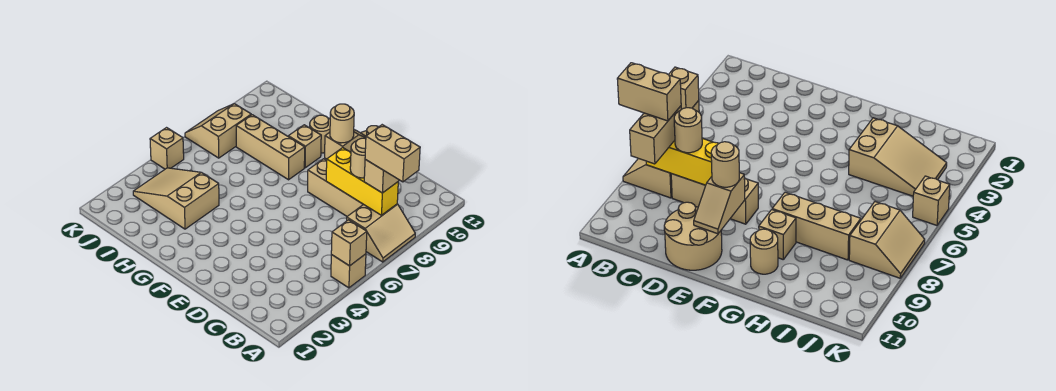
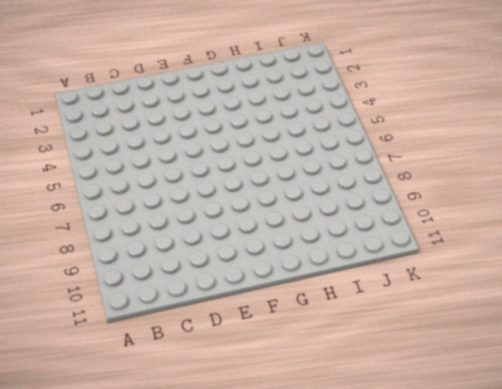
none -> tan 1x1 brick [331,254,366,288]
none -> tan 2x2 slope [347,204,415,262]
none -> tan 1x3 brick [308,159,364,216]

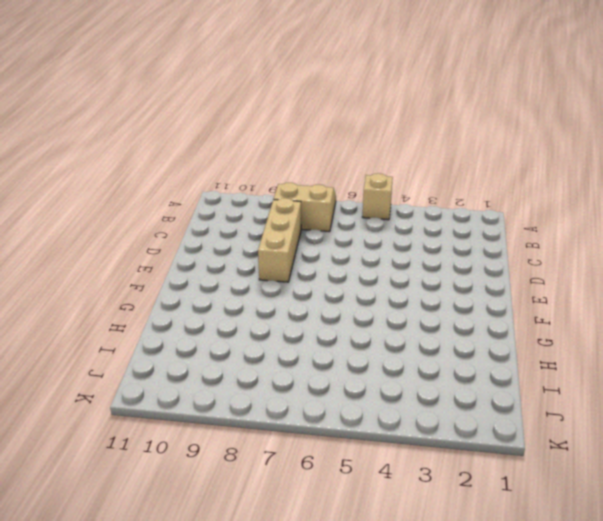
none -> tan 2x2 round brick [664,202,722,270]
none -> tan 1x3 brick [236,115,305,180]
none -> tan 1x1 brick [288,125,321,168]

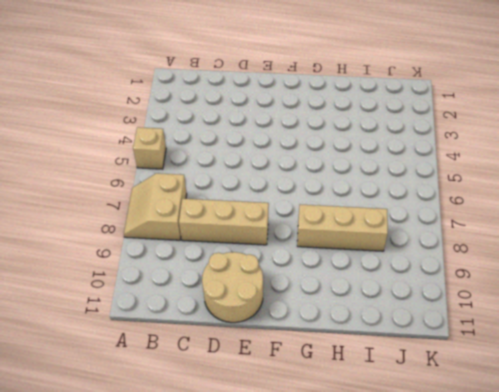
none -> tan 1x1 brick [288,125,321,168]
none -> tan 1x1 round brick [310,115,330,153]
none -> tan 2x3 slope [133,168,219,229]

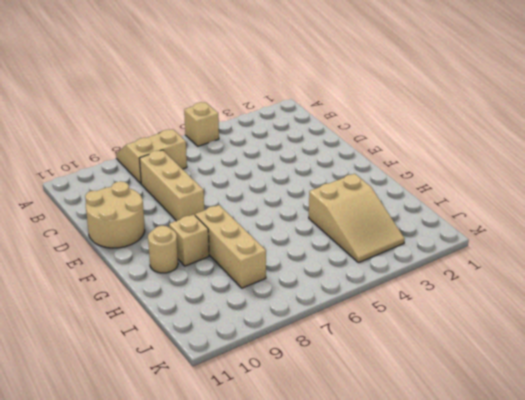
none -> tan 2x2 slope [185,104,251,158]
none -> tan 1x1 brick [150,128,184,169]
none -> tan 1x1 brick [331,220,367,266]

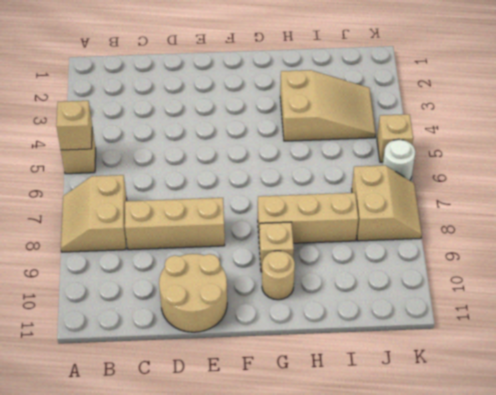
white 1x1 round brick [383,139,415,180] -> none
none -> yellow 1x3 brick [326,148,398,215]
none -> tan 1x2 slope [325,130,366,159]
none -> tan 1x2 brick [364,159,399,193]

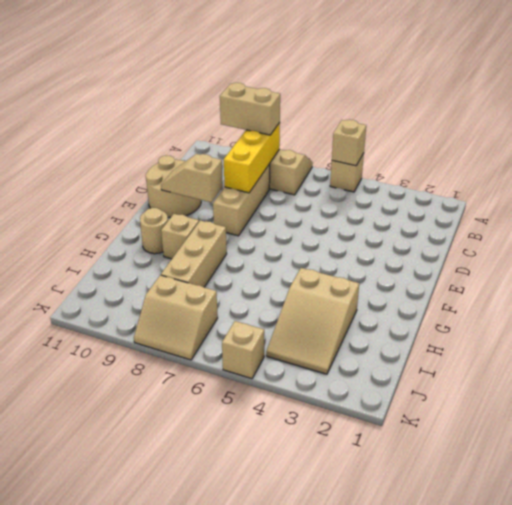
none -> tan 1x1 round brick [350,138,366,178]
none -> tan 1x1 round brick [330,104,354,143]
none -> tan 1x2 brick [365,125,420,182]

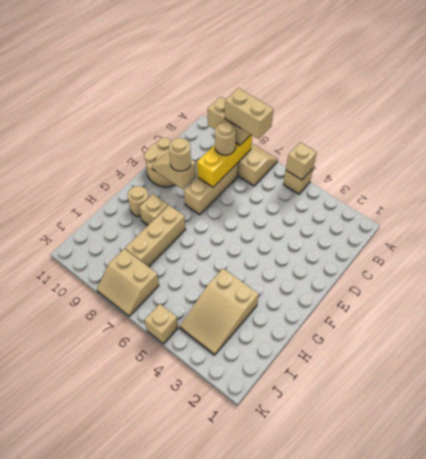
tan 1x2 brick [225,88,273,139] -> tan 1x2 brick turned to [365,125,420,182]

